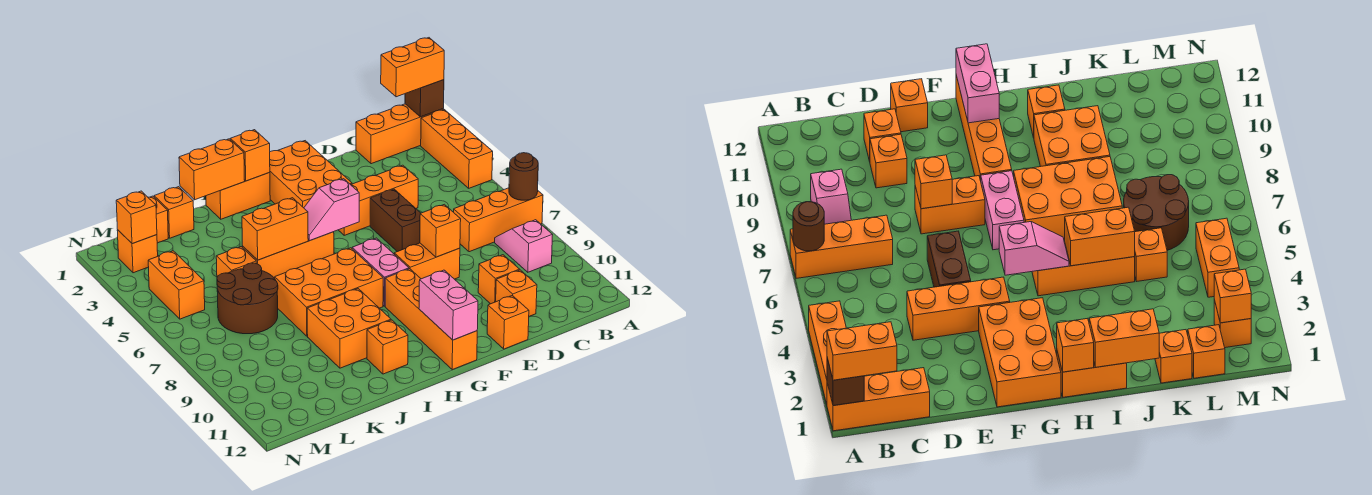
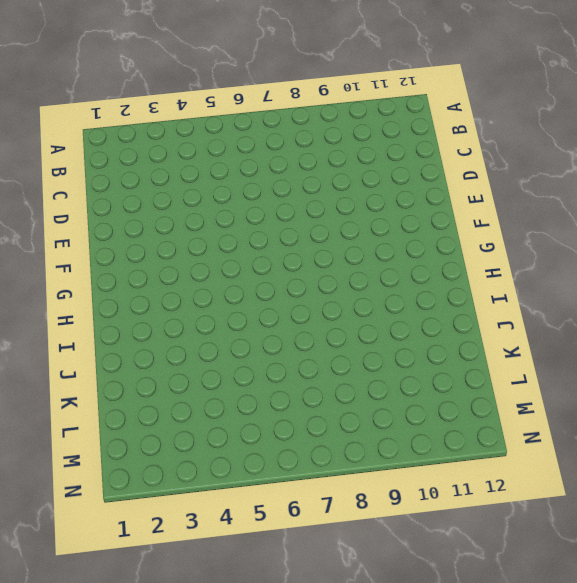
none -> orange 1x3 brick [356,104,444,164]
none -> orange 1x3 brick [421,110,493,188]
none -> orange 1x3 brick [454,188,543,252]
none -> pink 1x2 slope [495,220,552,272]

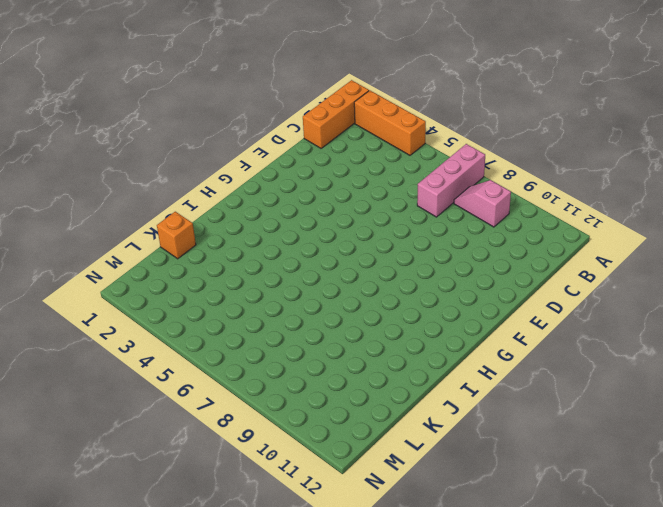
pink 1x3 brick [417,144,485,217] -> orange 1x3 brick [454,188,543,252]
none -> orange 1x3 brick [339,165,418,235]
none -> orange 1x1 brick [478,255,520,304]
none -> orange 1x1 brick [496,270,537,316]
none -> brown 1x2 brick [370,189,421,252]

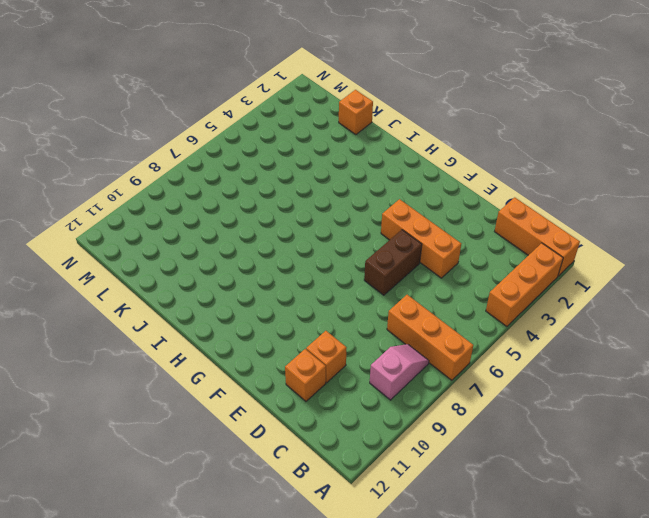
none -> orange 1x2 brick [394,243,460,279]
none -> orange 1x1 brick [487,296,529,349]
none -> orange 2x3 brick [270,141,352,208]
none -> pink 1x2 brick [352,238,409,306]

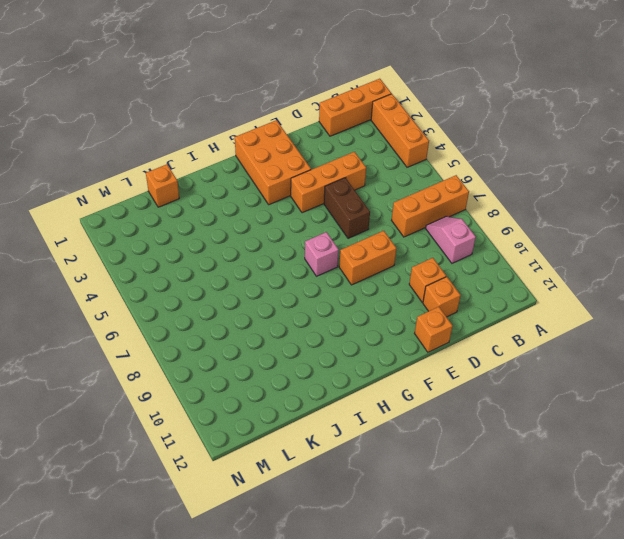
pink 1x1 brick [305,232,339,276] -> pink 1x2 brick [352,238,409,306]
none -> orange 1x4 brick [385,269,477,370]
none -> orange 1x2 brick [206,172,270,219]
none -> orange 1x3 brick [242,232,334,279]
none -> orange 2x3 brick [275,248,383,336]

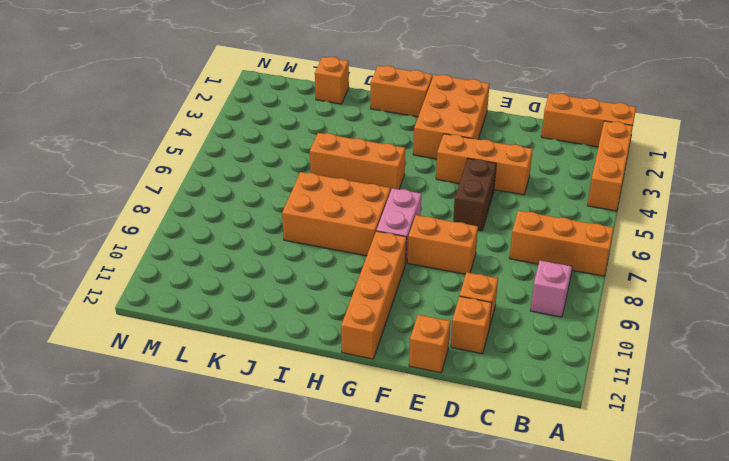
none -> orange 2x2 brick [307,289,391,368]
none -> orange 1x1 brick [367,320,408,374]
none -> orange 1x1 brick [216,247,256,277]
none -> brown 2x2 round brick [217,263,278,334]

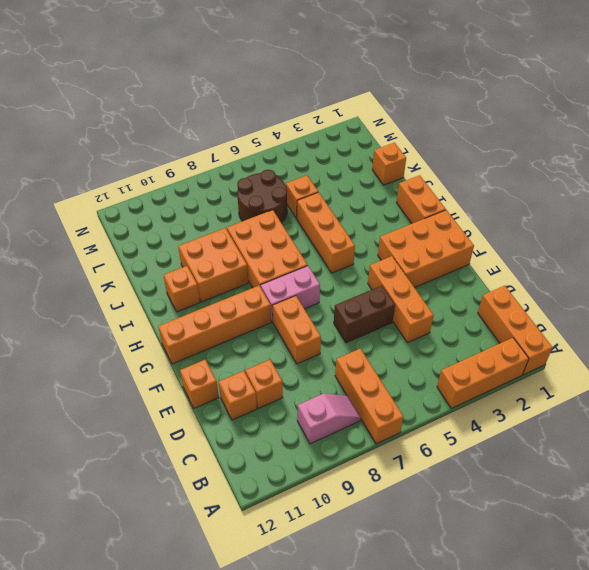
none -> orange 1x1 brick [148,196,168,243]
none -> orange 1x1 brick [117,230,158,273]
none -> orange 1x2 brick [148,251,205,319]
none -> brown 1x1 brick [405,80,444,117]

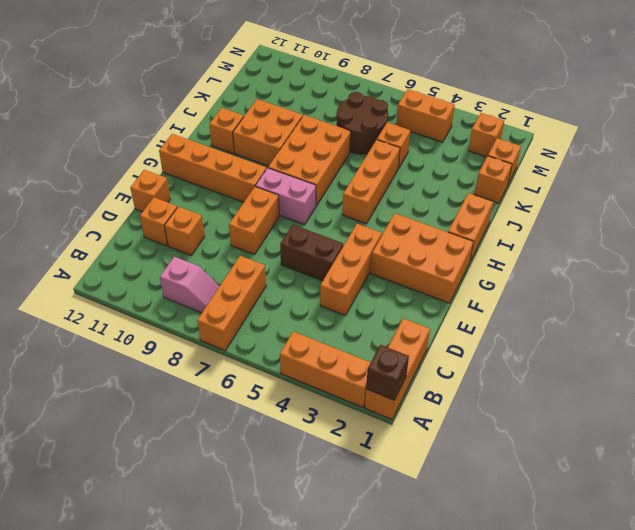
none -> brown 1x1 round brick [509,153,538,200]
none -> orange 1x1 brick [420,204,461,257]
none -> pink 1x2 slope [304,179,359,241]
none -> pink 1x2 brick [419,270,478,340]

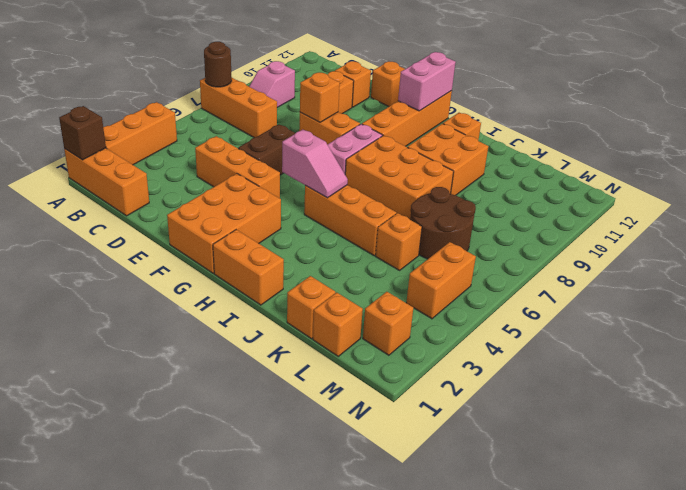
none -> orange 1x1 brick [230,130,270,181]
none -> orange 1x2 brick [179,139,245,200]
none -> orange 1x2 brick [242,198,308,260]
none -> orange 1x1 brick [116,191,157,244]

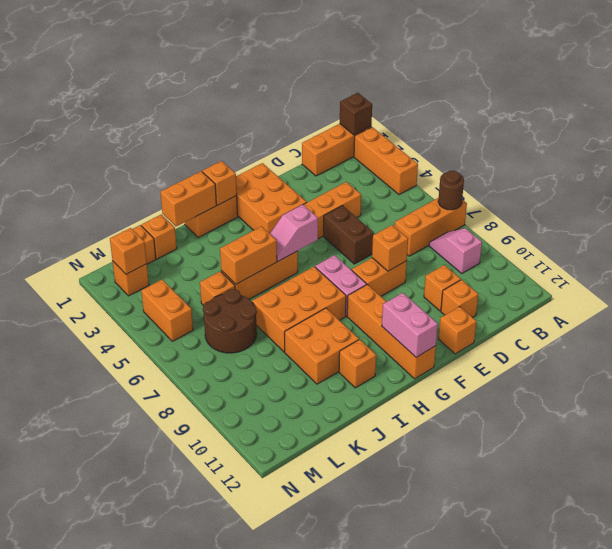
none -> orange 1x2 brick [381,38,444,97]

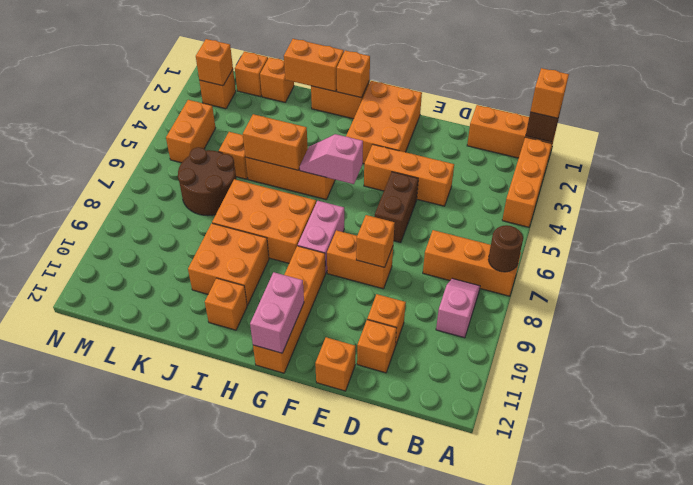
orange 1x1 brick [530,68,569,118] -> orange 1x2 brick [381,38,444,97]

